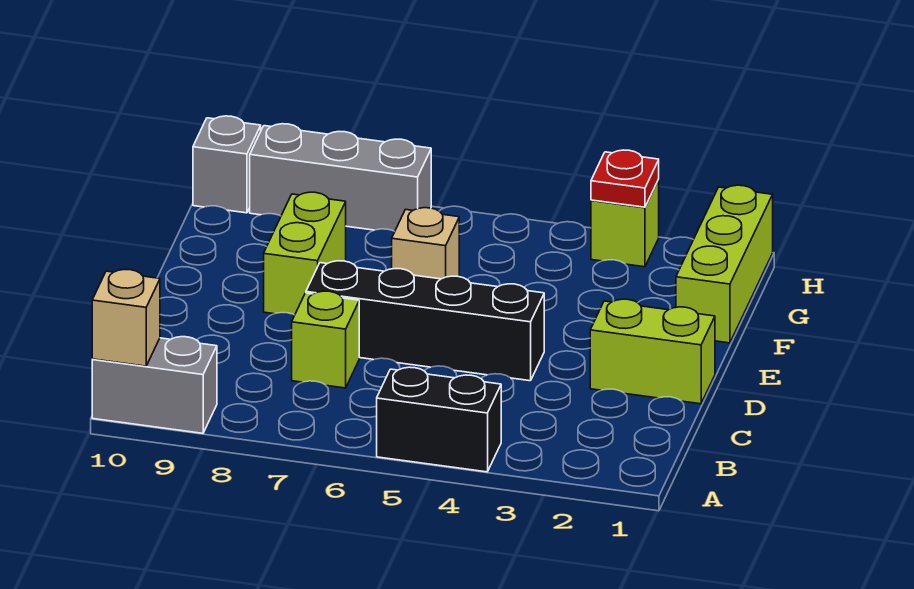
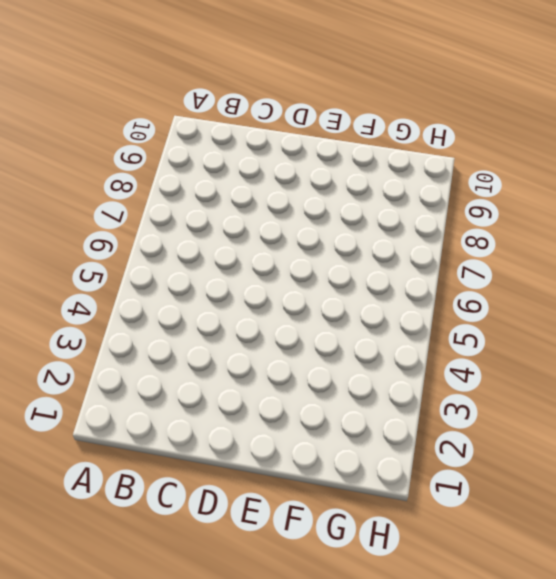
none -> black 1x2 brick [377,367,501,472]
none -> grey 1x2 brick [92,337,217,433]
none -> lime 1x1 brick [292,291,359,388]

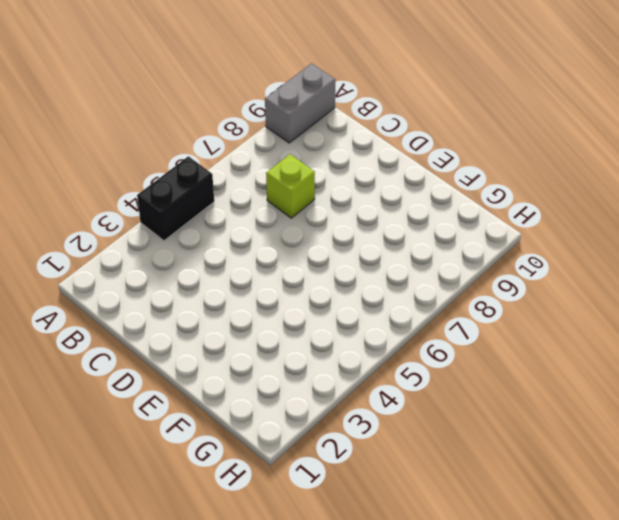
none -> lime 1x2 brick [590,299,715,404]
none -> black 1x4 brick [306,261,544,381]
none -> lime 1x2 brick [264,192,346,315]

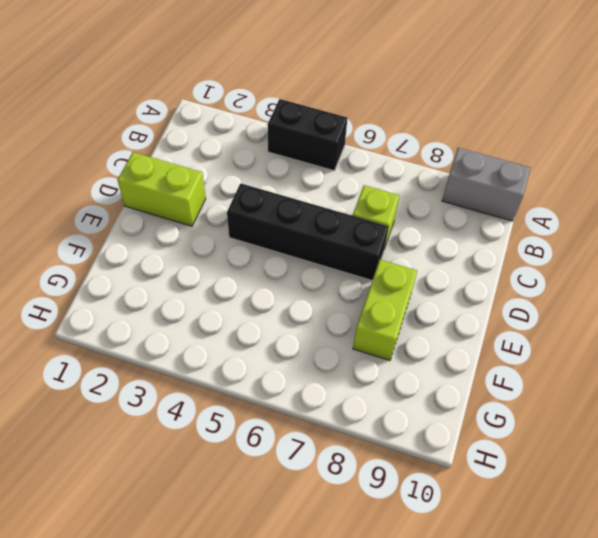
none -> lime 1x3 brick [676,185,773,343]
none -> tan 1x1 brick [392,208,459,279]
none -> lime 1x1 brick [591,179,659,267]

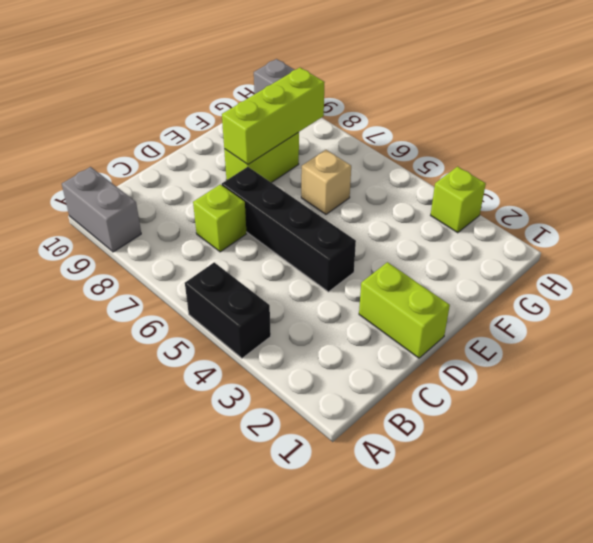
lime 1x3 brick [222,68,325,164] -> lime 1x3 brick moved to [676,185,773,343]
none -> grey 1x3 brick [250,124,431,231]
none -> tan 1x1 brick [92,269,160,366]
none -> red 1x1 plate [591,150,659,207]

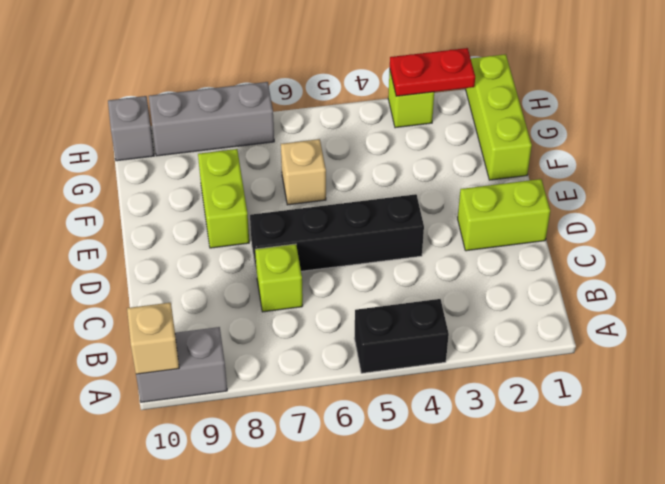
red 1x2 plate [390,48,475,96] -> red 1x1 plate [591,150,659,207]

